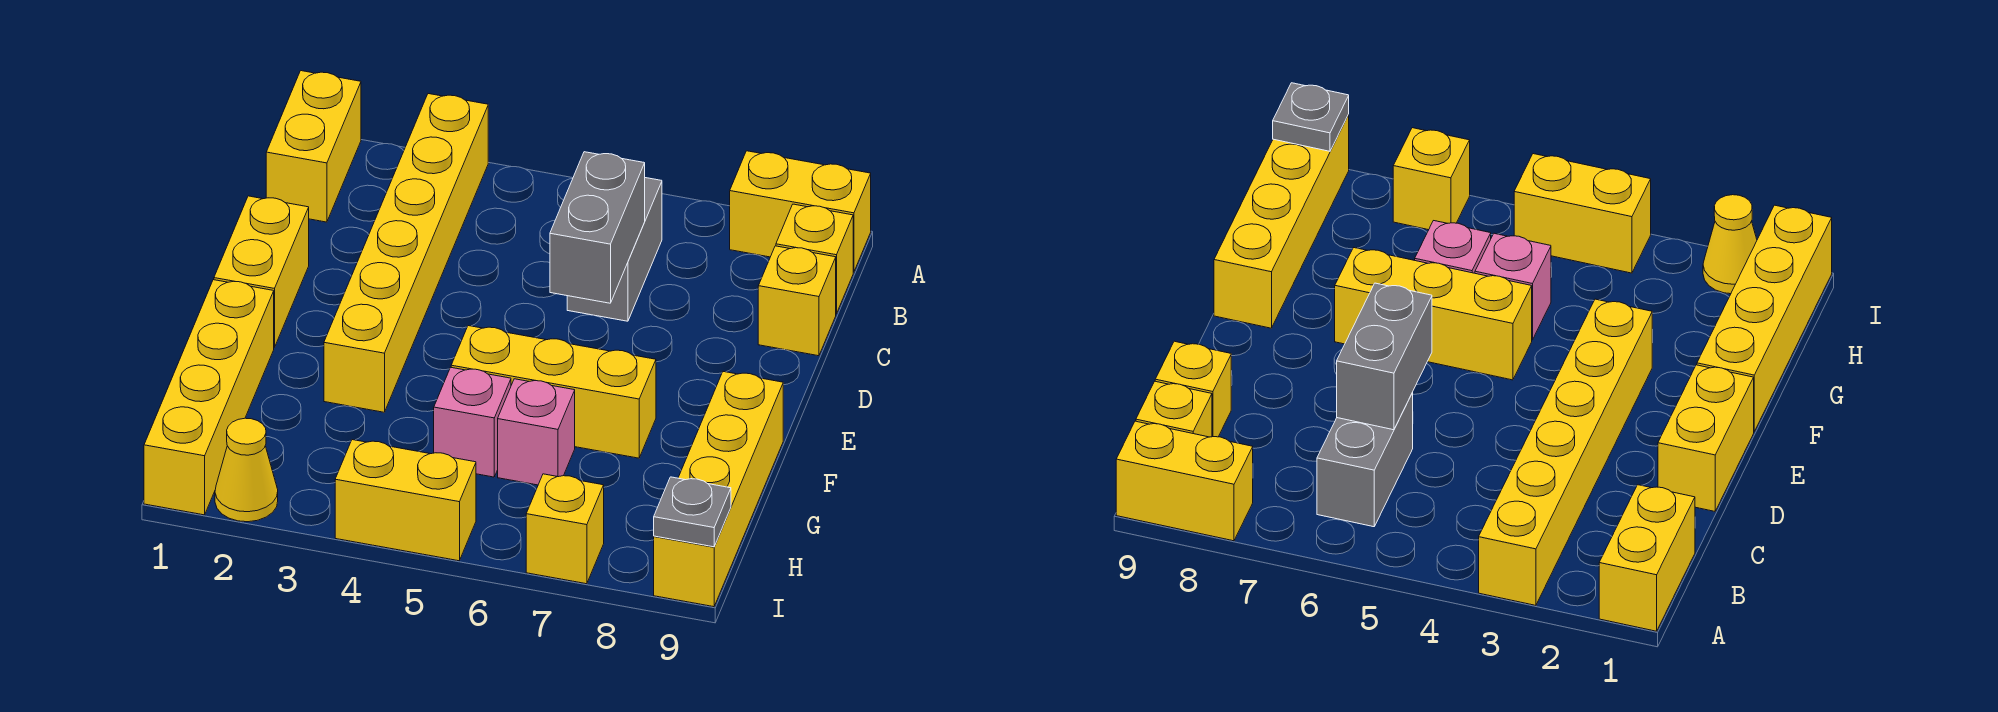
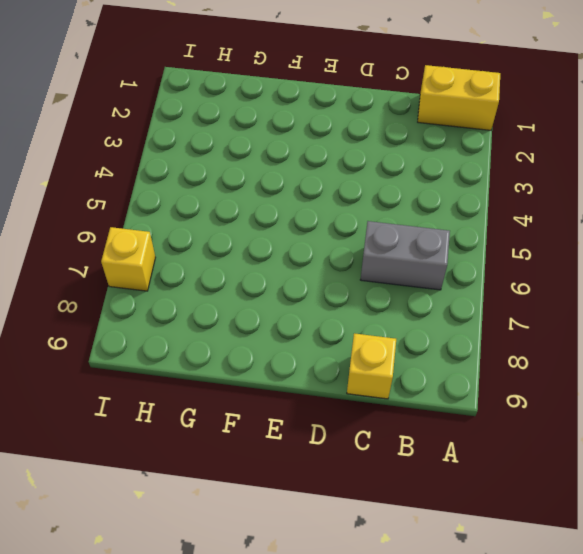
none -> yellow 1x6 brick [324,94,488,412]
none -> yellow 1x2 brick [730,151,871,272]
none -> yellow 1x1 brick [776,204,853,314]

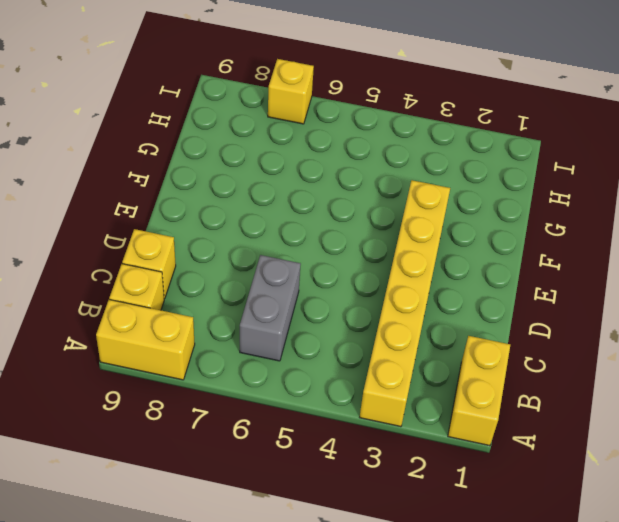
none -> yellow 1x2 brick [214,196,309,347]
none -> yellow 1x4 brick [144,280,274,515]
none -> yellow 1x3 brick [451,326,656,458]

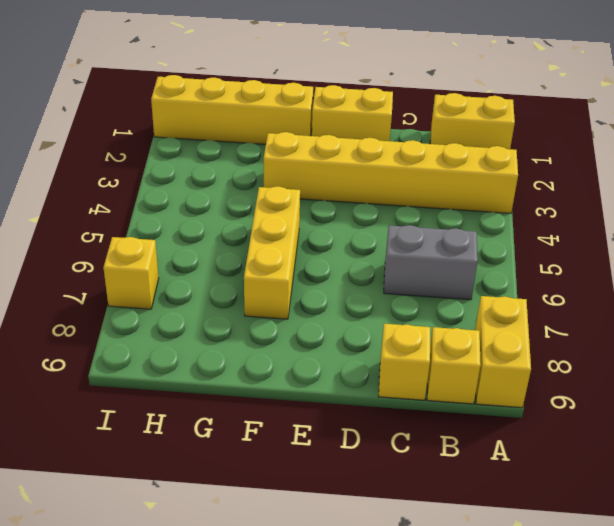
none -> yellow 1x4 brick [654,372,783,607]
none -> pink 1x1 brick [434,368,511,477]
none -> pink 1x1 brick [498,379,575,485]

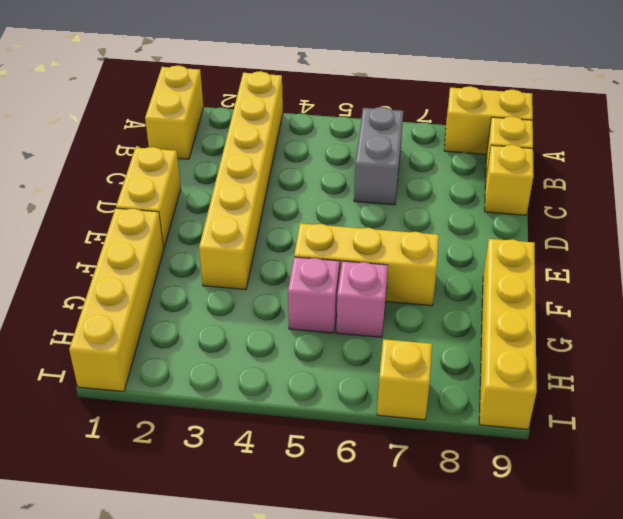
none -> yellow 1x1 cone [215,418,278,522]
none -> yellow 1x2 brick [335,440,476,561]
none -> grey 1x2 brick [550,152,645,303]

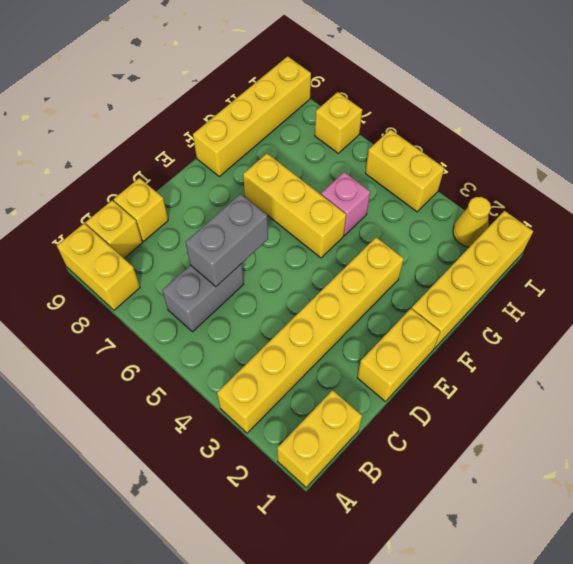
none -> pink 1x1 brick [498,379,575,485]
none -> grey 1x1 plate [654,477,731,547]

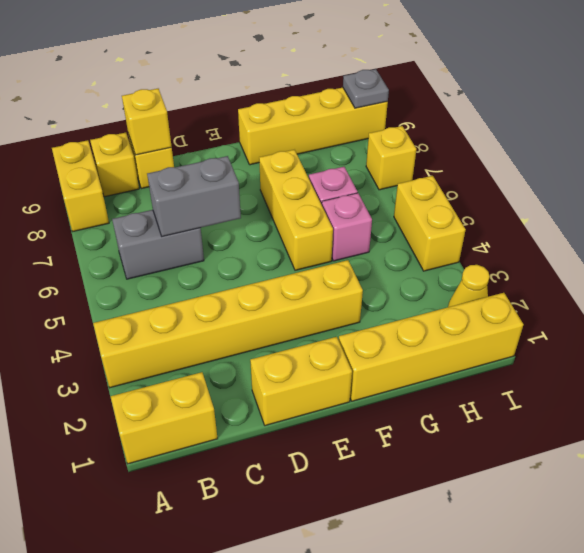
yellow 1x1 brick [122,89,172,155] -> none

